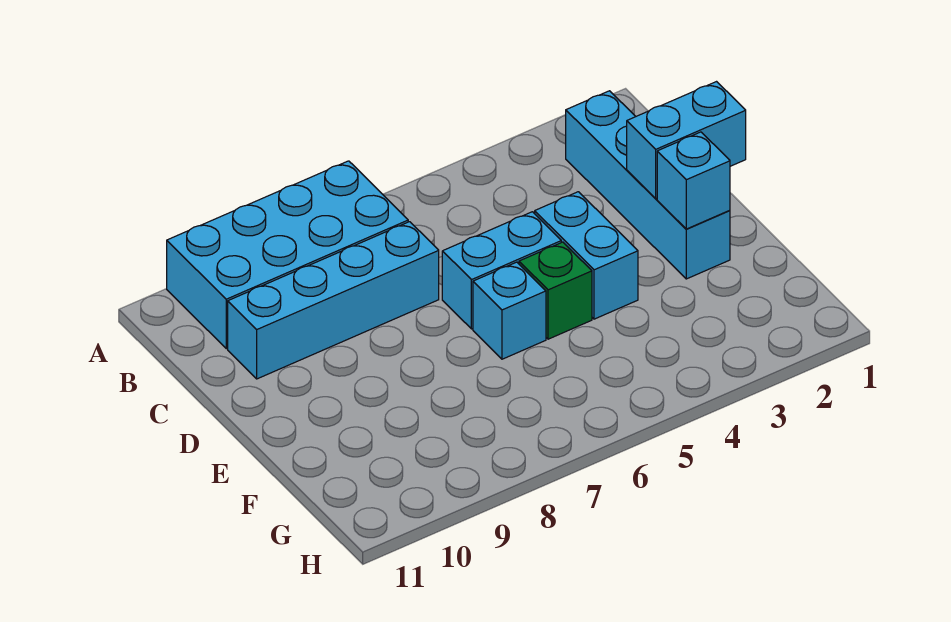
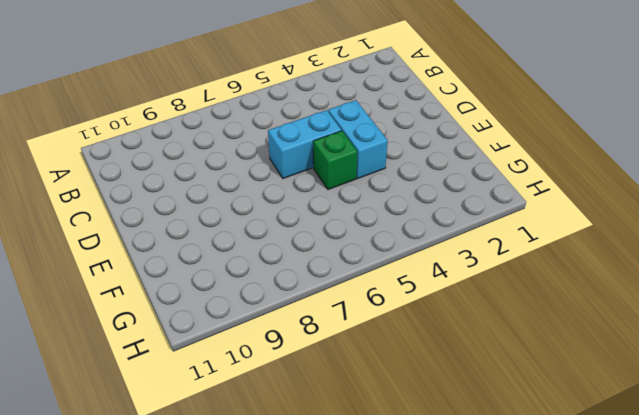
none -> cyan 2x4 brick [167,161,408,349]
none -> cyan 1x4 brick [566,91,730,279]

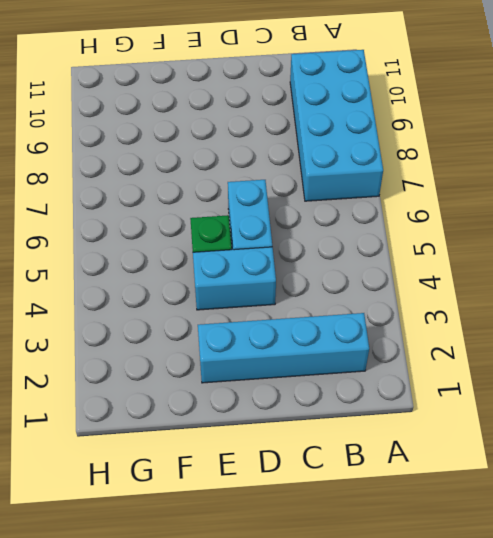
none -> cyan 1x4 brick [228,222,439,379]
none -> cyan 1x1 brick [473,262,546,359]

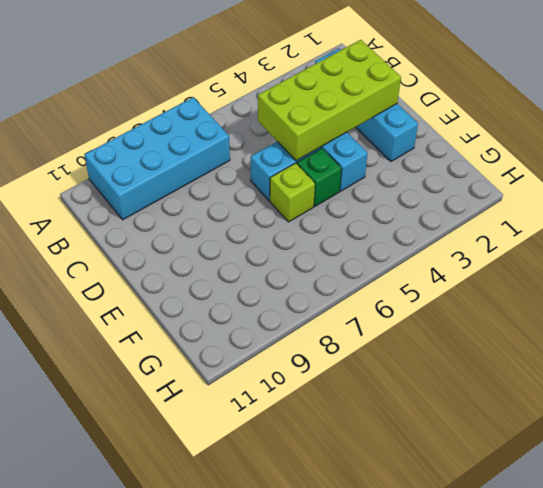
lime 2x4 brick [258,40,401,161] -> cyan 1x2 brick [627,82,746,199]
lime 1x1 brick [270,163,315,222] -> cyan 1x1 brick [473,262,546,359]
none -> cyan 1x4 brick [228,222,439,379]
none -> cyan 1x1 brick [657,132,730,229]

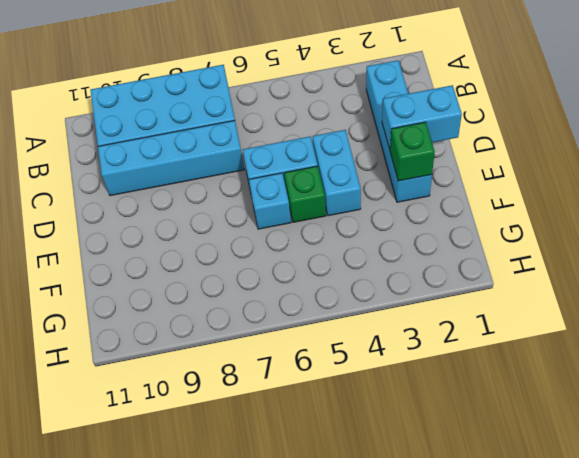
green 1x1 brick [390,122,435,181] -> cyan 1x1 brick [657,132,730,229]

